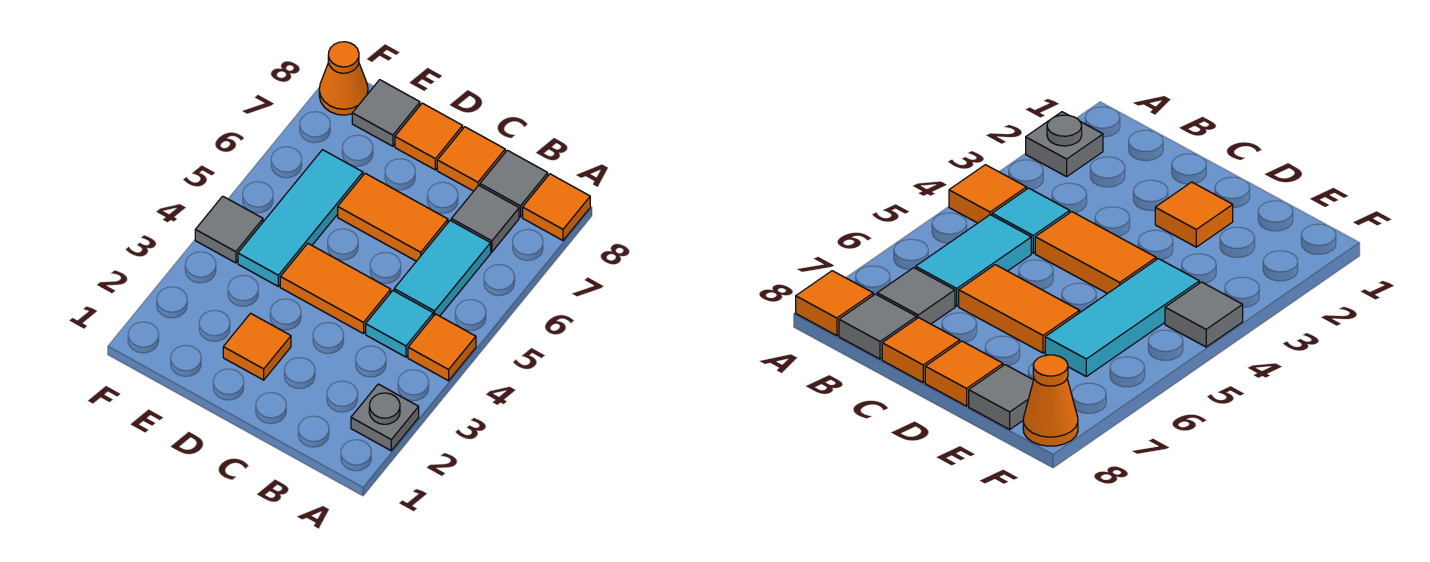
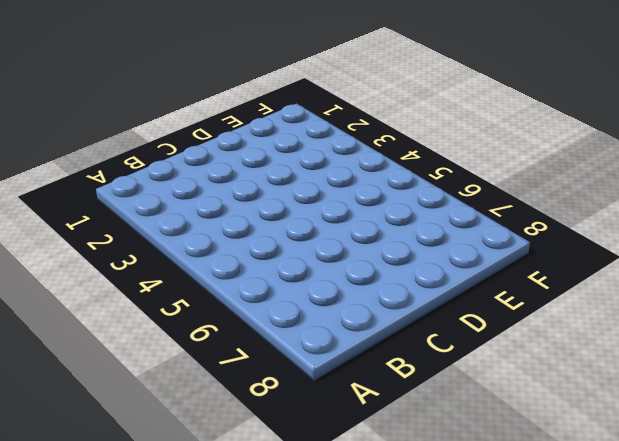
none -> grey 1x1 plate [351,384,419,451]
none -> orange 1x1 tile [408,314,476,381]
none -> orange 1x1 tile [523,174,590,240]

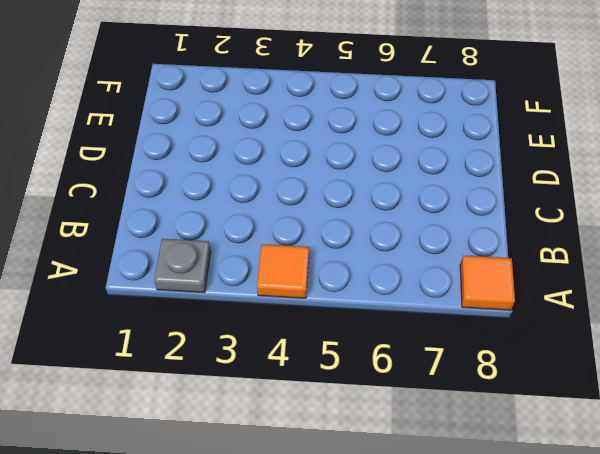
none -> cyan 1x1 tile [366,291,433,357]
none -> cyan 1x2 tile [394,220,491,316]
none -> grey 1x1 tile [451,185,519,252]

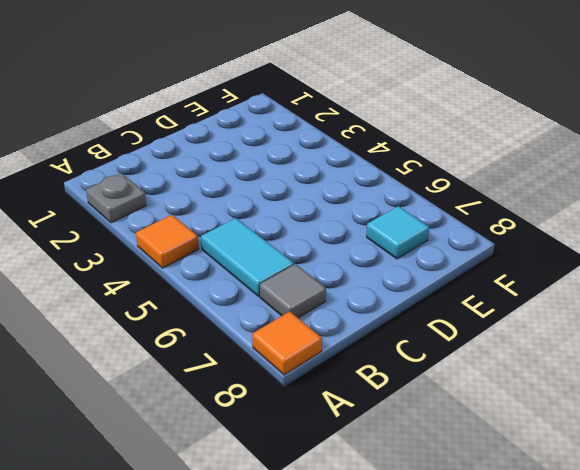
cyan 1x1 tile [366,206,429,259] -> cyan 1x1 tile moved to [366,291,433,357]
none -> grey 1x1 tile [480,150,548,217]
none -> orange 1x2 tile [280,244,391,334]
none -> orange 1x2 tile [338,173,448,261]

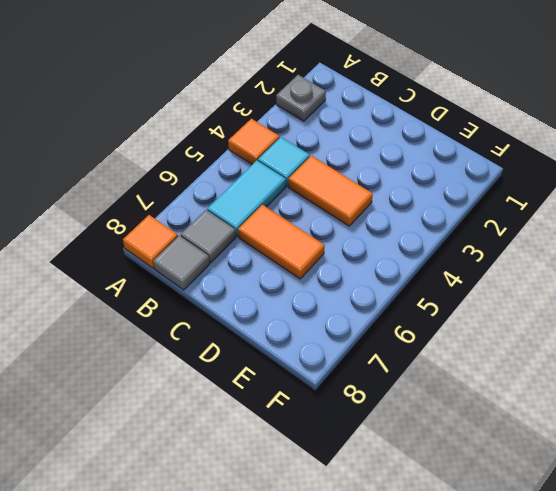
none -> orange 1x1 tile [437,127,505,191]
none -> orange 1x1 tile [223,313,291,380]
none -> orange 1x1 tile [395,103,463,170]

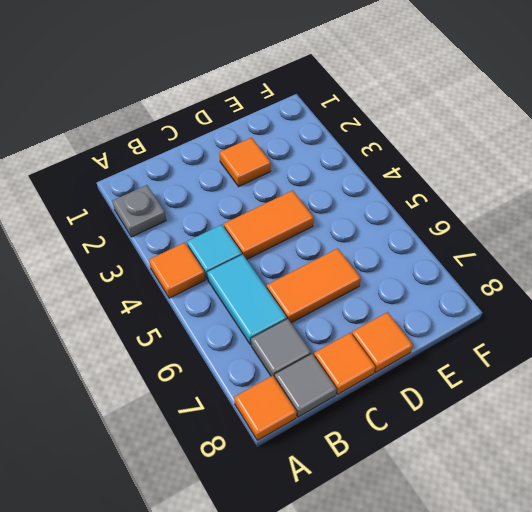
none -> cyan 1x3 tile [238,150,363,286]
none -> grey 1x1 tile [352,80,420,146]
none -> grey 1x1 tile [195,196,263,263]

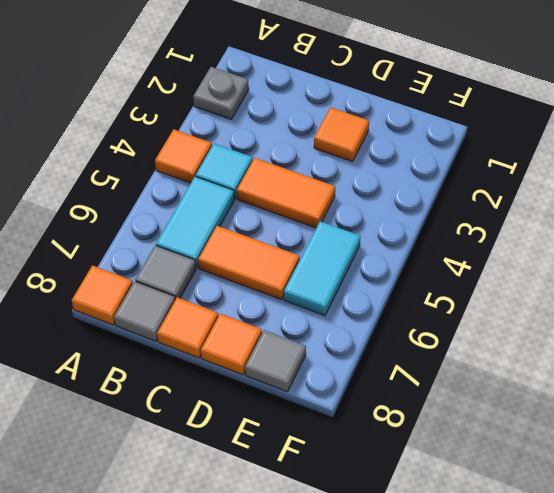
cyan 1x2 tile [284,221,360,316] -> cyan 1x3 tile [238,150,363,286]
none -> grey 1x1 tile [195,196,263,263]
none -> orange 1x1 cone [319,42,368,115]

